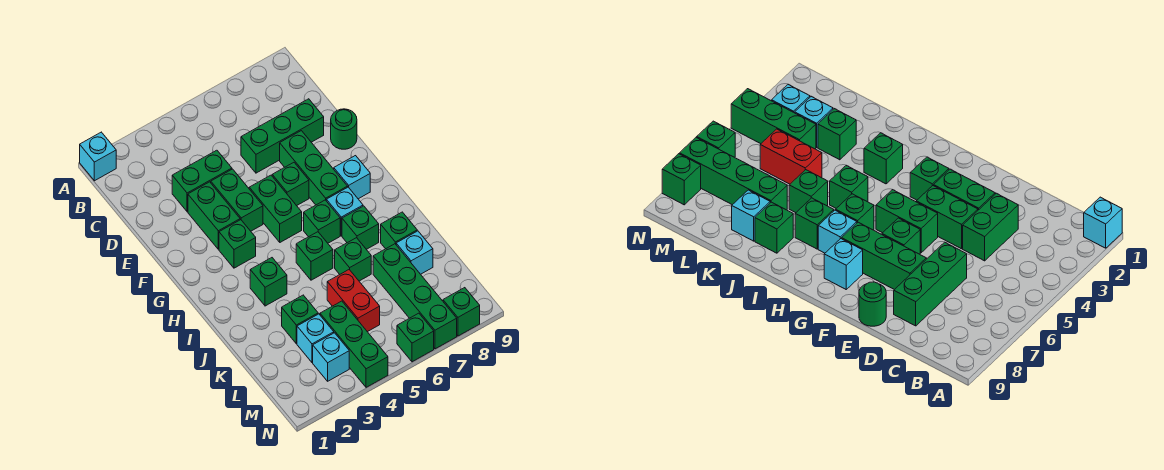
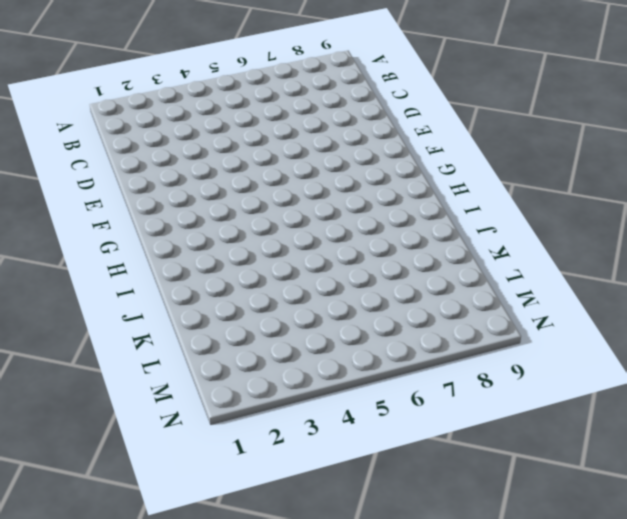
none -> cyan 1x1 brick [80,132,116,181]
none -> green 1x2 brick [172,150,232,212]
none -> green 1x3 brick [241,99,324,173]

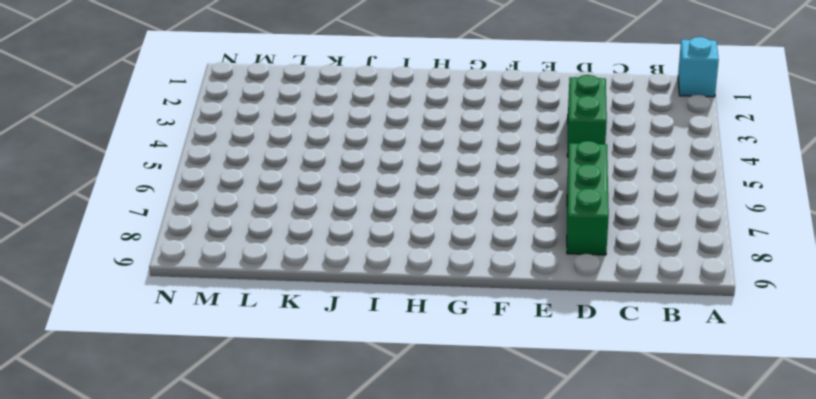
none -> green 1x2 brick [188,182,240,249]
none -> green 1x2 brick [211,169,263,231]
none -> green 1x3 brick [280,131,348,205]

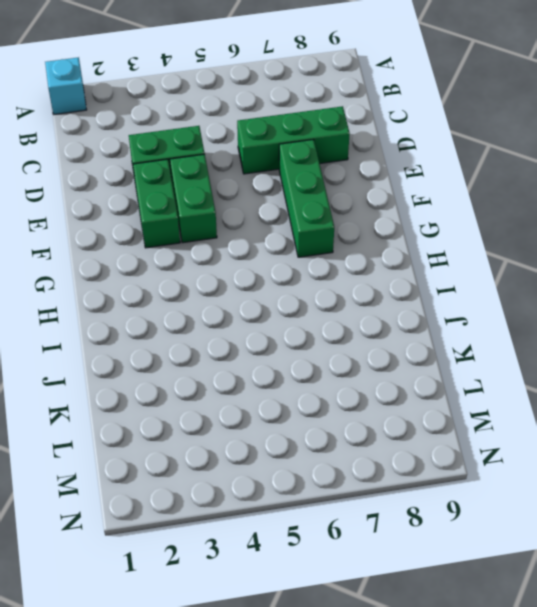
none -> green 1x1 round brick [331,109,357,149]
none -> green 1x2 brick [249,175,302,242]
none -> green 1x1 brick [272,163,309,206]

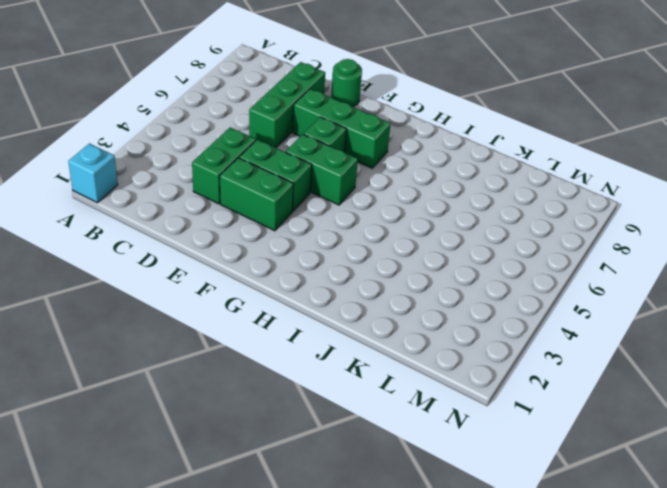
none -> green 1x1 brick [219,220,256,268]
none -> cyan 1x1 brick [334,156,370,199]
none -> green 1x1 brick [304,200,340,243]

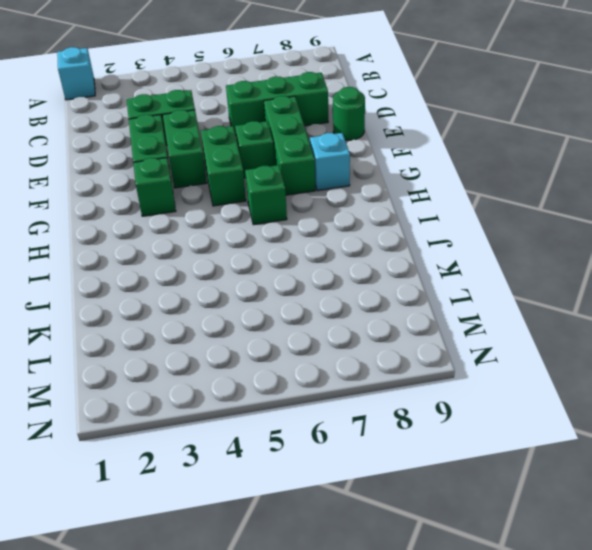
none -> cyan 1x1 brick [326,187,363,236]
none -> green 1x1 brick [250,258,287,306]
none -> green 1x1 brick [296,232,333,280]

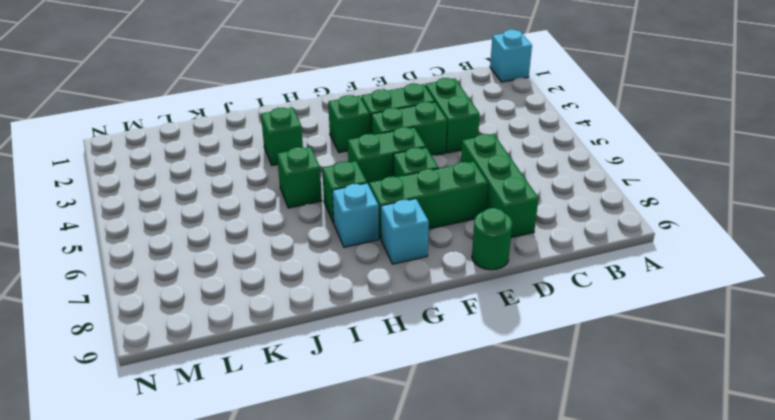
none -> green 1x1 brick [342,206,379,249]
none -> green 1x1 brick [335,238,371,281]
none -> green 1x1 brick [381,212,417,249]

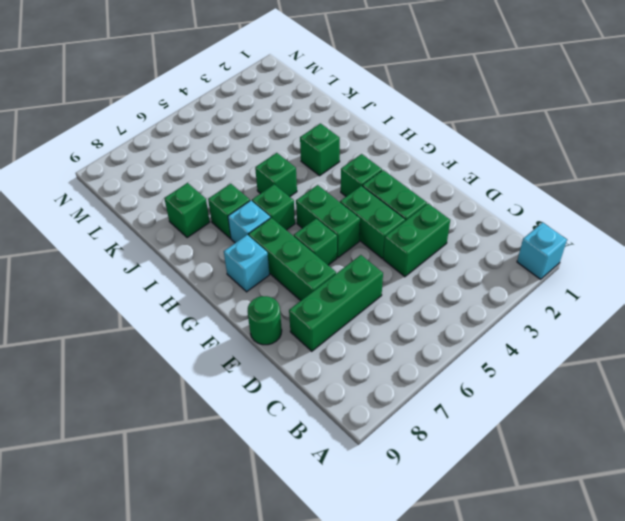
none -> green 1x1 brick [335,238,371,281]
none -> green 1x1 brick [282,295,318,344]
none -> red 1x2 brick [327,270,380,332]

